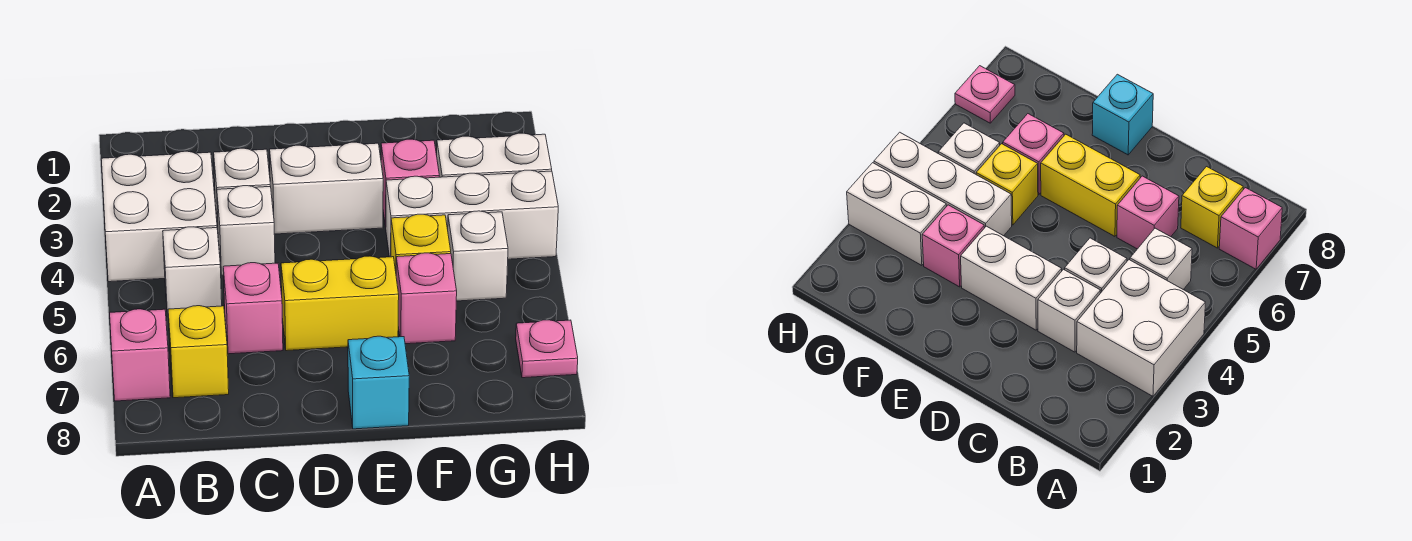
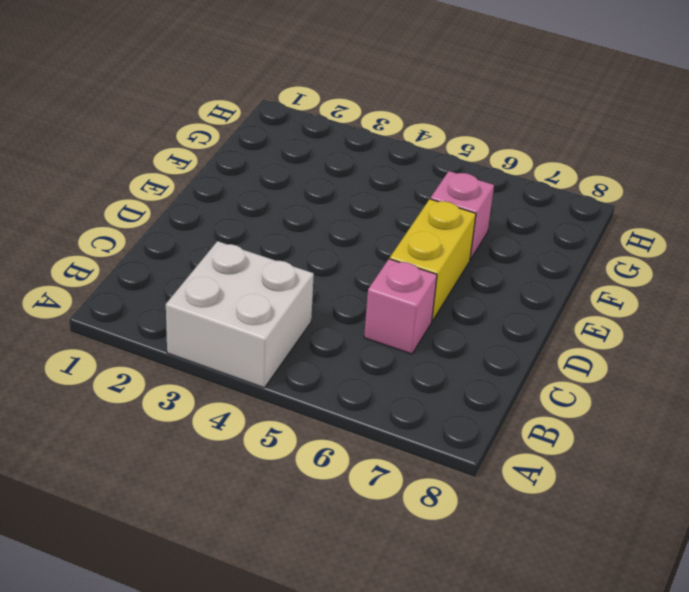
none -> pink 1x1 brick [110,309,170,401]
none -> white 1x1 brick [163,227,222,317]
none -> yellow 1x1 brick [168,306,229,398]

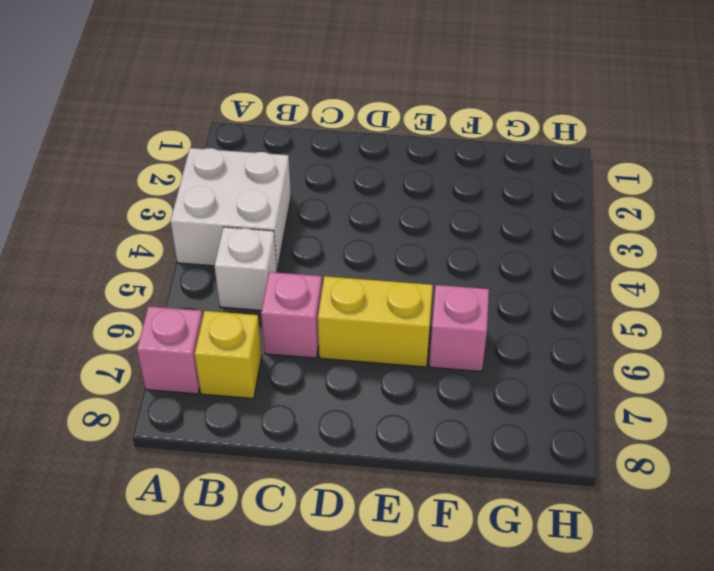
none -> white 1x1 brick [214,148,270,229]
none -> white 1x1 brick [217,186,275,275]
none -> white 1x2 brick [270,142,383,234]

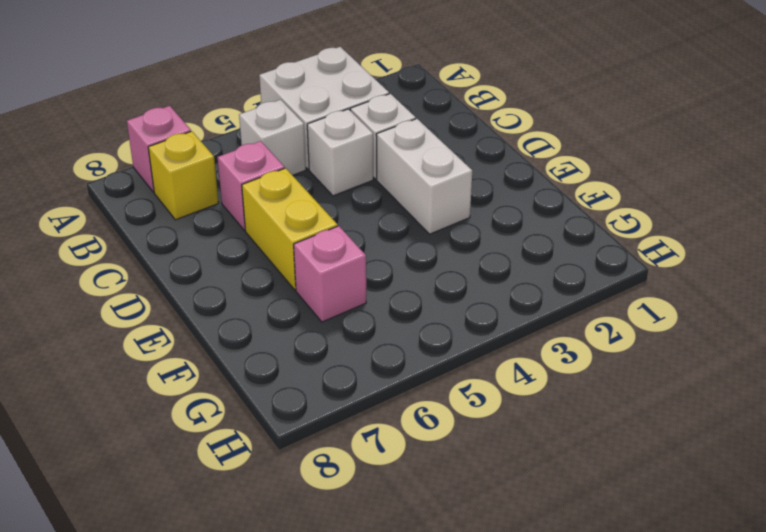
none -> cyan 1x1 brick [348,336,409,429]
none -> pink 1x1 brick [381,139,439,227]
none -> white 1x3 brick [386,170,558,259]

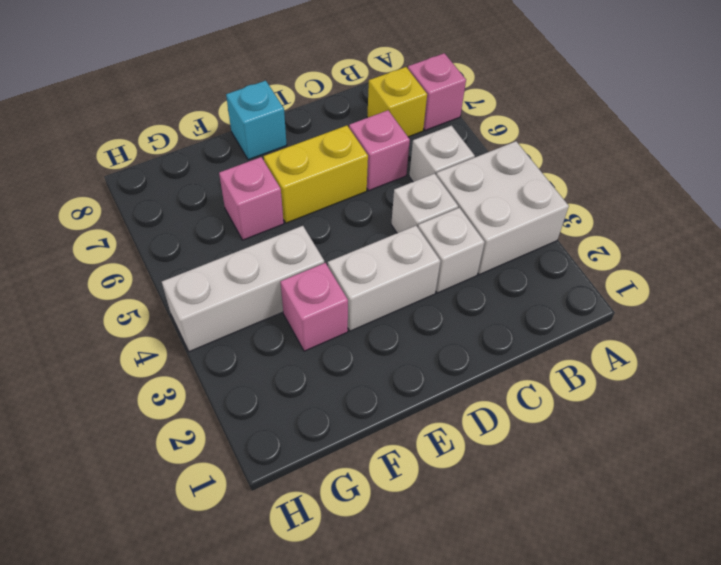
none -> yellow 1x1 brick [391,214,451,271]
none -> white 1x2 brick [437,133,552,177]
none -> white 1x1 brick [448,211,508,301]

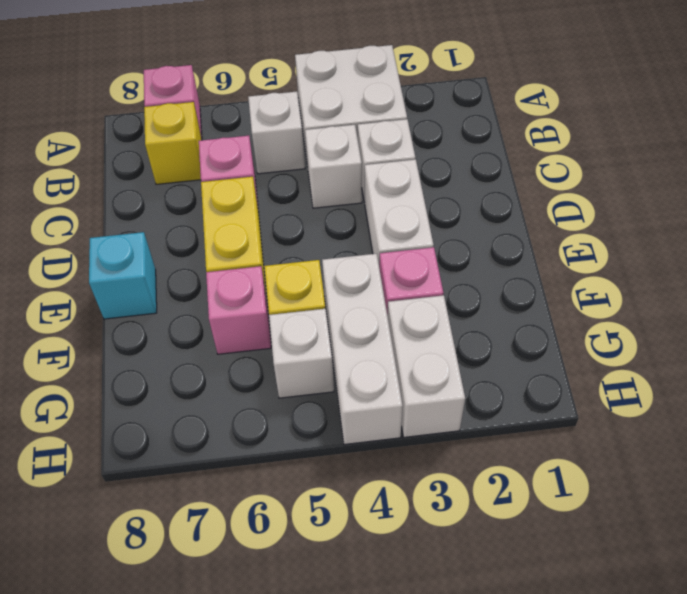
none -> pink 1x1 plate [516,320,578,378]

